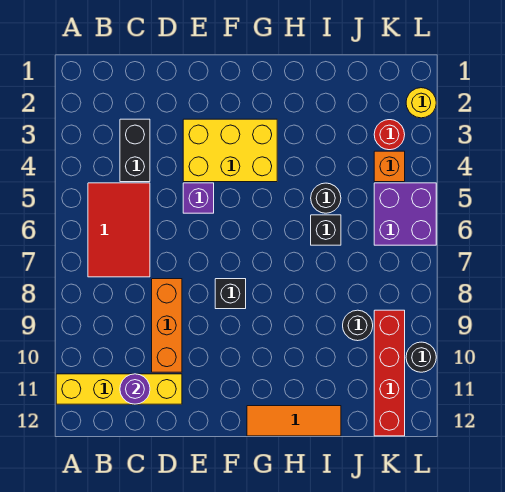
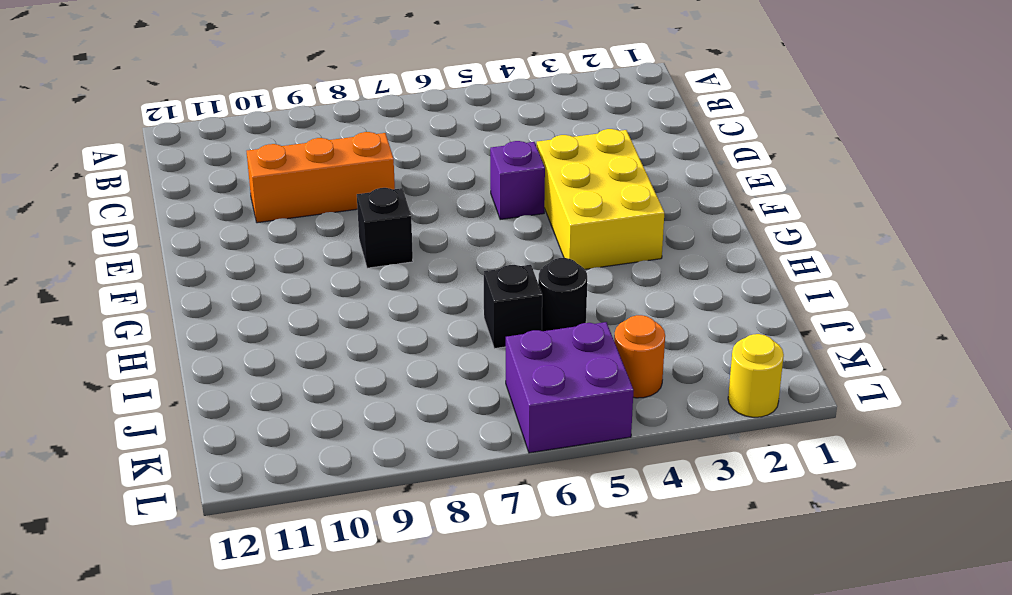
orange 1x1 round brick [614,315,665,398] -> orange 1x1 brick [374,151,405,182]
none -> yellow 1x4 brick [56,374,182,404]
none -> red 2x3 tile [88,183,150,277]
none -> black 1x2 brick [120,119,150,182]

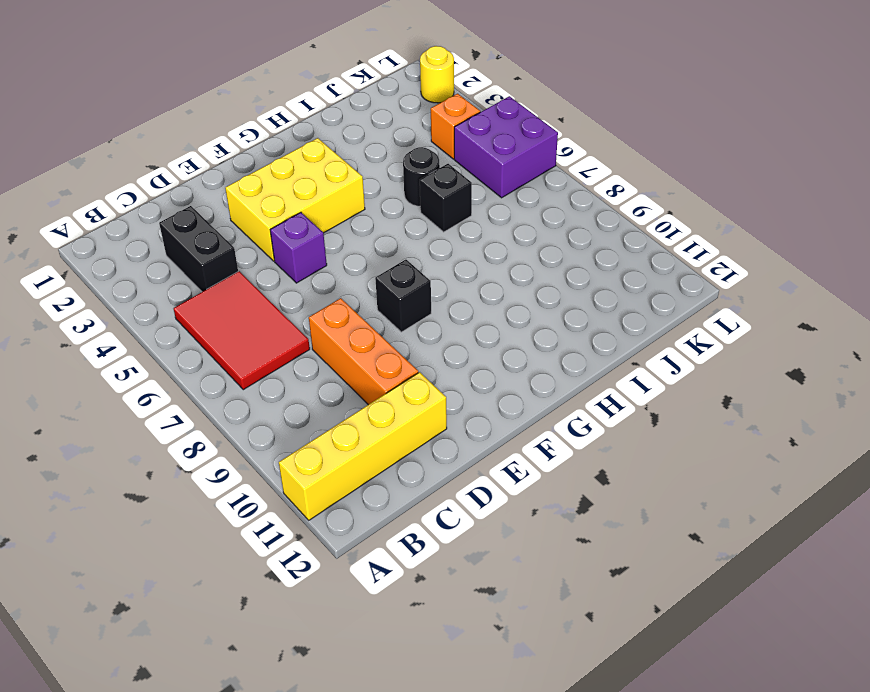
none -> orange 1x3 tile [247,406,341,436]
none -> black 1x1 round brick [343,310,373,341]
none -> red 1x1 round brick [374,120,405,150]

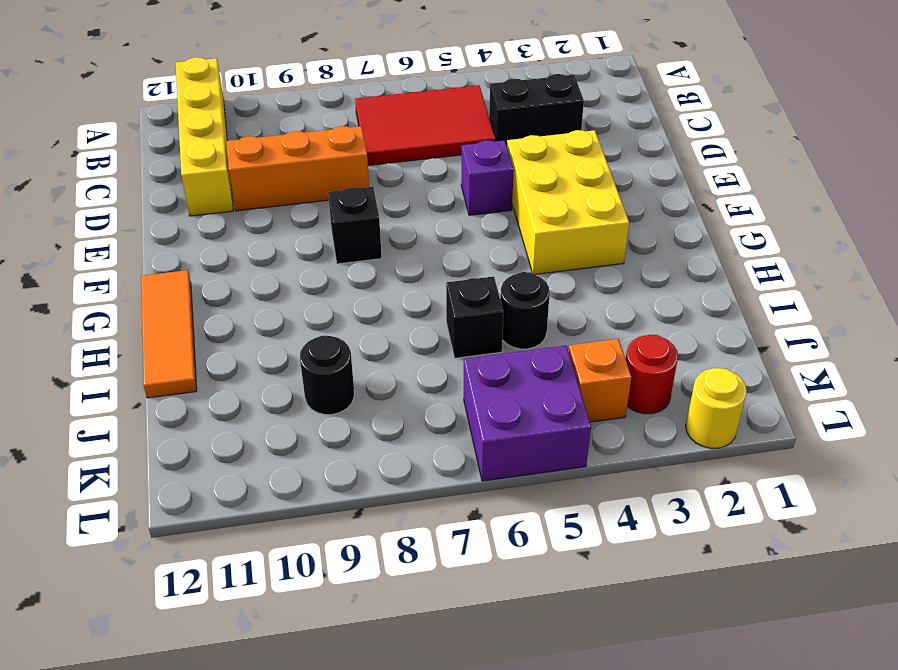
none -> red 1x4 brick [374,310,405,436]
none -> black 1x1 round brick [406,342,436,372]
none -> purple 1x1 round brick [120,374,150,404]

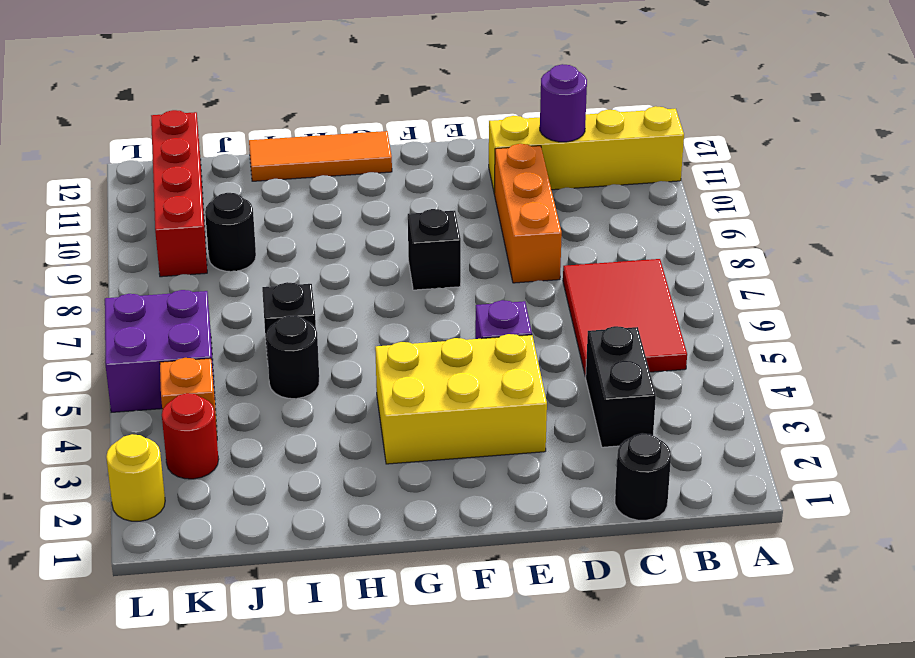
black 1x1 round brick [615,433,671,520] -> black 1x1 round brick moved to [406,342,436,372]

